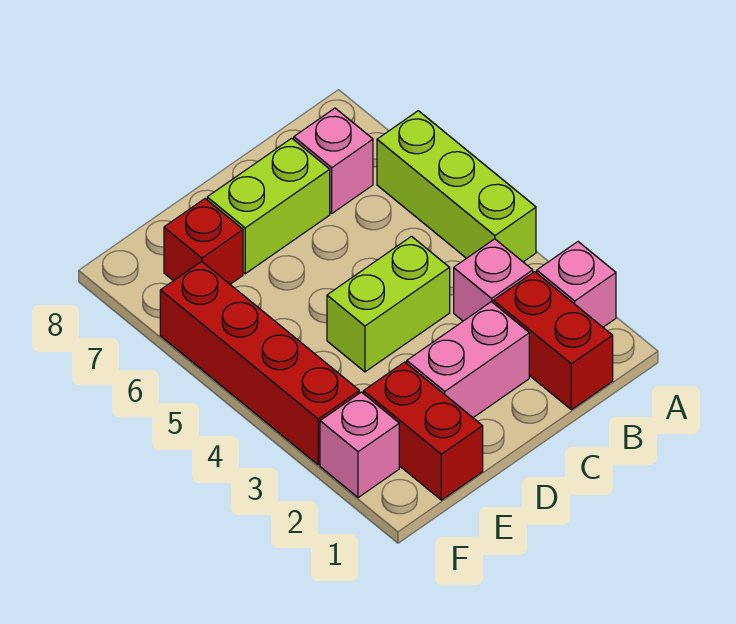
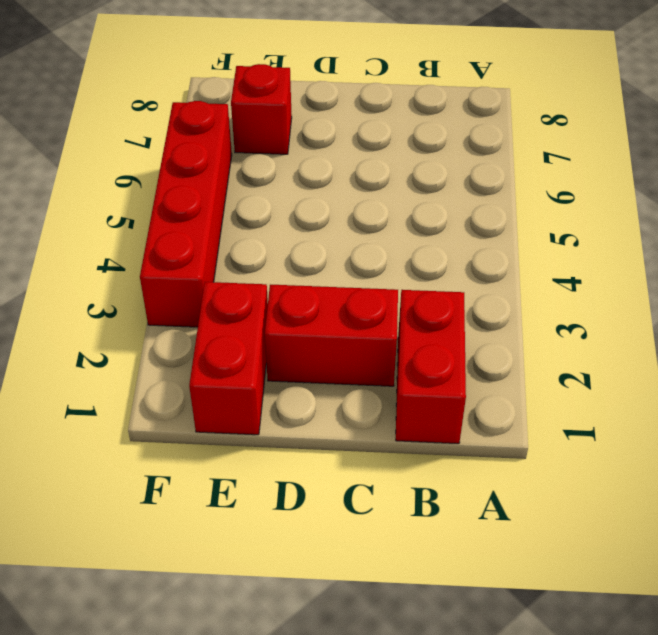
red 1x2 brick [265,285,398,386] -> pink 1x2 brick [407,302,529,418]
none -> pink 1x1 brick [537,242,616,327]
none -> lime 1x3 brick [377,111,536,262]
none -> pink 1x1 brick [454,239,533,321]

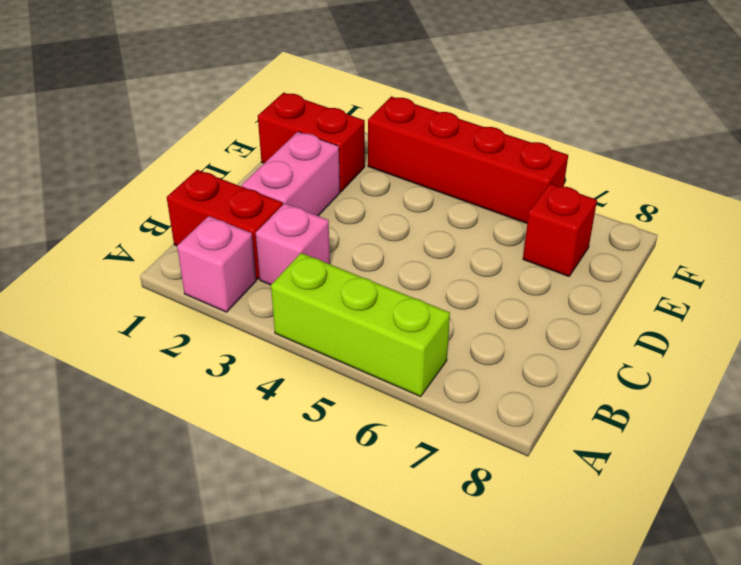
none -> pink 1x1 brick [294,108,373,213]
none -> lime 1x2 brick [327,236,450,372]
none -> lime 1x2 brick [207,138,330,274]

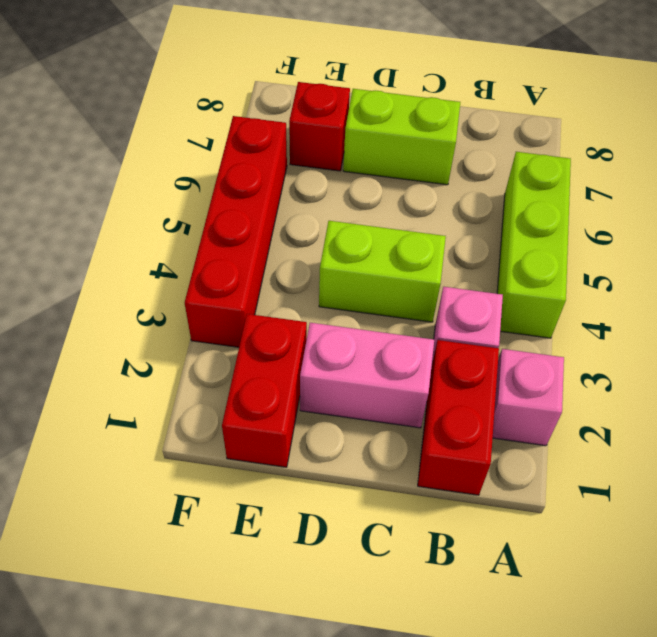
none -> pink 1x1 brick [294,108,373,213]
none -> pink 1x1 brick [320,392,399,498]

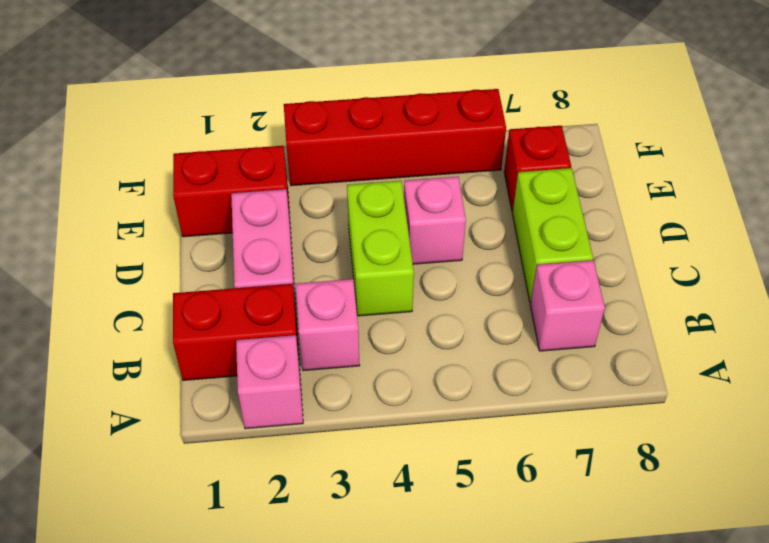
pink 1x1 brick [404,177,466,264] -> pink 1x1 brick moved to [320,392,399,498]
none -> lime 1x3 brick [377,111,536,262]

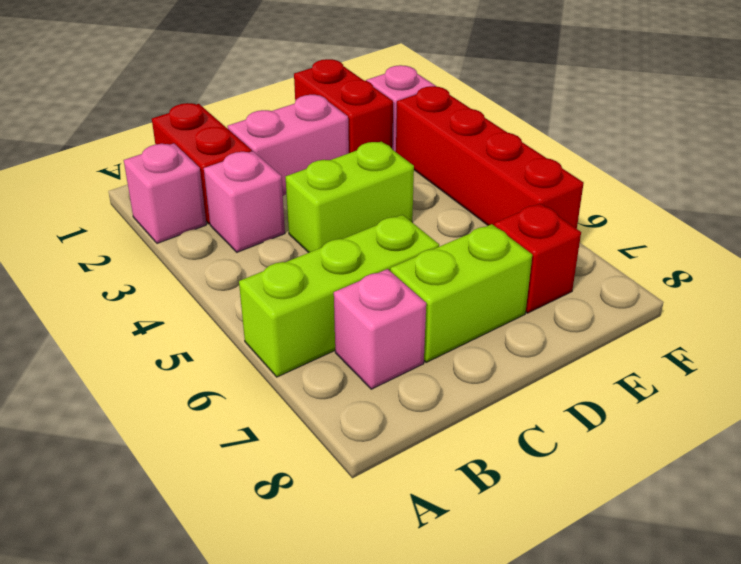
lime 1x3 brick [239,215,439,377] -> lime 1x3 brick turned to [377,111,536,262]

